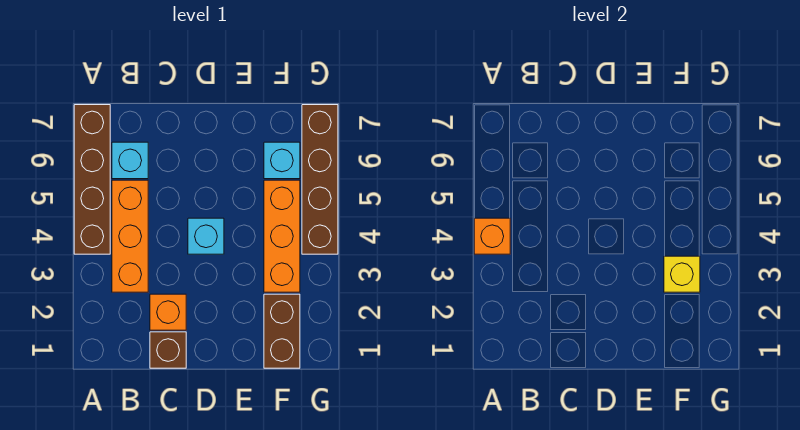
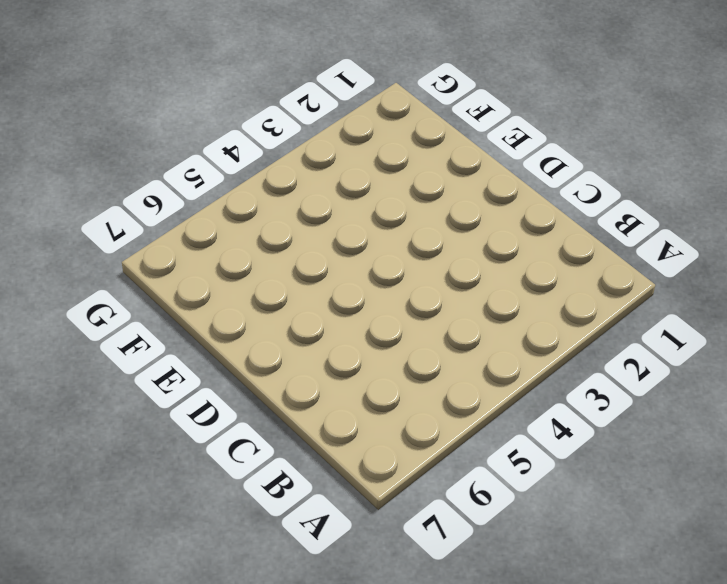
none -> brown 1x4 brick [74,105,110,254]
none -> orange 1x3 brick [112,180,148,292]
none -> cyan 1x1 brick [112,142,148,179]

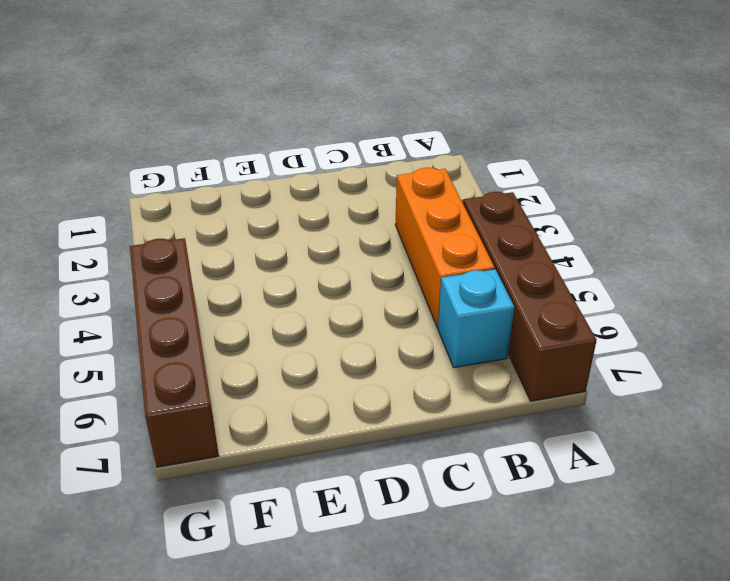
none -> brown 1x1 brick [150,332,186,368]
none -> orange 1x1 brick [150,294,186,330]
none -> cyan 1x1 brick [188,218,224,254]

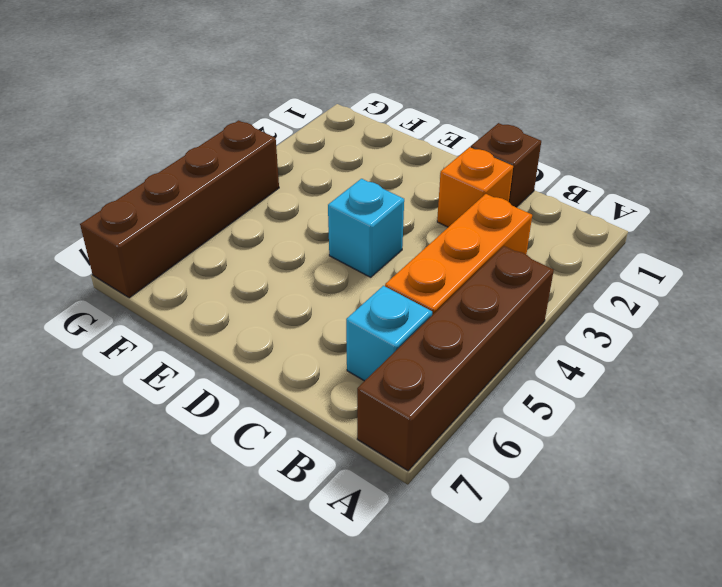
none -> brown 1x2 brick [264,294,300,368]
none -> orange 1x3 brick [264,180,300,292]
none -> cyan 1x1 brick [264,142,300,179]

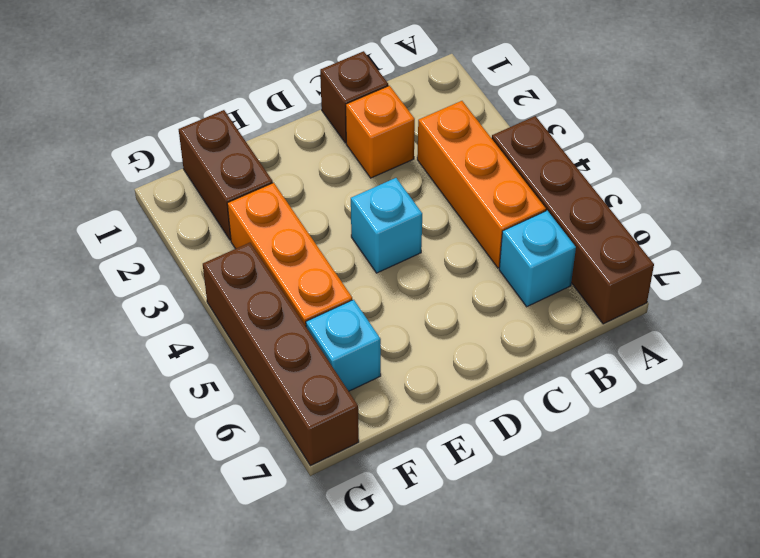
none -> orange 1x1 brick [474,218,510,254]
none -> yellow 1x1 brick [664,256,700,292]

